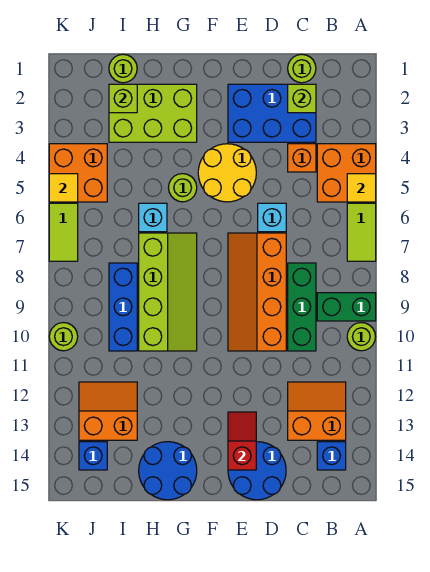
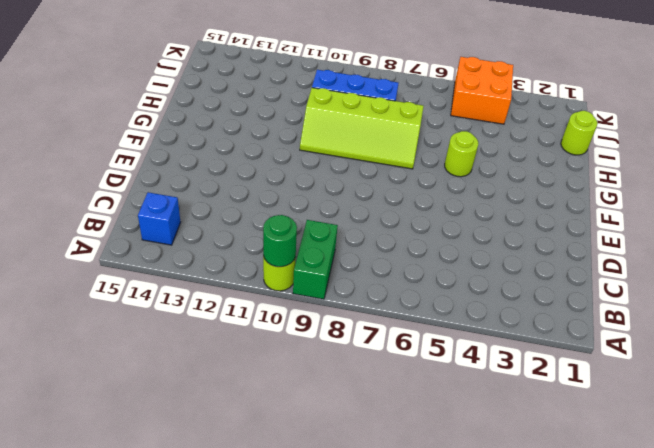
green 1x1 round brick [263,215,297,267] -> none
none -> orange 2x2 brick [317,144,376,202]
none -> lime 1x2 tile [347,203,376,261]
none -> orange 2x2 slope [288,382,346,440]
none -> lime 1x1 round brick [288,54,316,83]

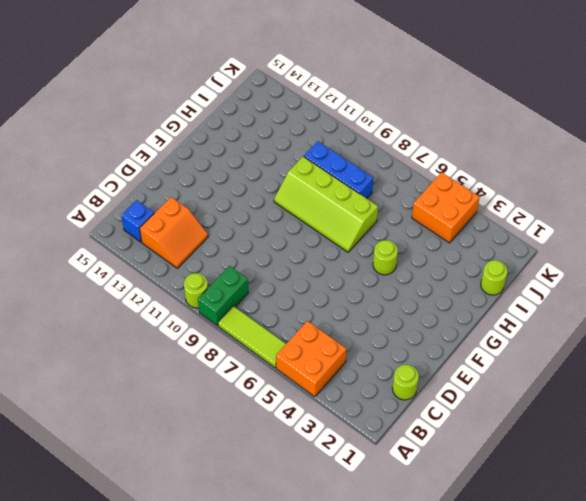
lime 1x3 tile [218,306,286,368] -> lime 1x2 tile [347,203,376,261]
none -> blue 2x3 brick [228,84,316,142]
none -> orange 1x1 brick [288,144,316,172]
none -> green 1x3 brick [288,263,316,351]
none -> cyan 1x1 brick [258,203,286,232]

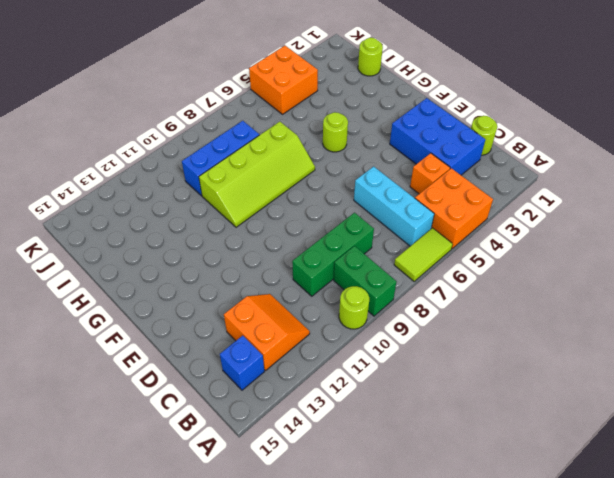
cyan 1x3 brick [354,166,434,246] -> cyan 1x1 brick [258,203,286,232]
none -> orange 2x4 slope [228,233,286,351]
none -> blue 2x2 round brick [228,442,286,500]
none -> yellow 2x2 round brick [198,144,256,202]
none -> lime 2x3 brick [109,84,197,142]

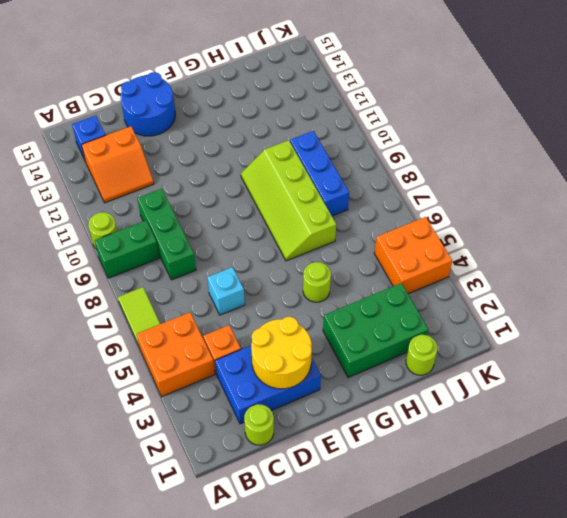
yellow 2x2 round brick [251,317,312,389] -> yellow 2x2 round brick moved to [198,144,256,202]
green 2x3 brick [323,283,428,377] -> lime 2x3 brick [109,84,197,142]
none -> orange 2x4 slope [228,233,286,351]
none -> blue 2x2 round brick [139,442,197,500]
none -> cyan 1x1 brick [139,203,167,232]
none -> orange 2x2 slope [79,382,137,440]

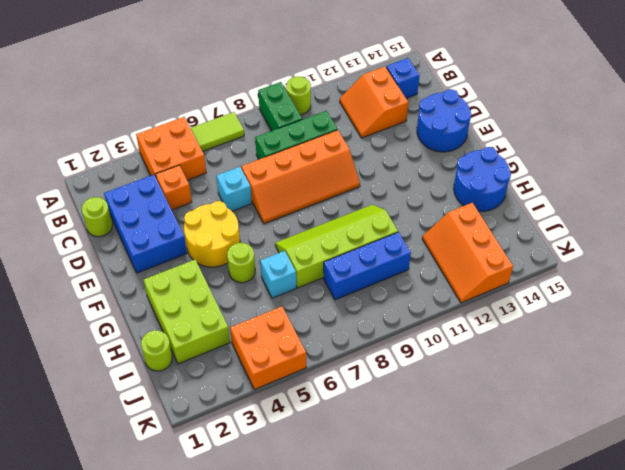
orange 2x3 slope [422,203,513,303] -> orange 2x2 slope [79,382,137,440]
none -> blue 1x1 brick [79,442,107,470]
none -> lime 1x2 tile [49,203,78,261]
none -> lime 1x1 round brick [49,323,78,351]
none -> yellow 1x1 tile [347,174,376,202]

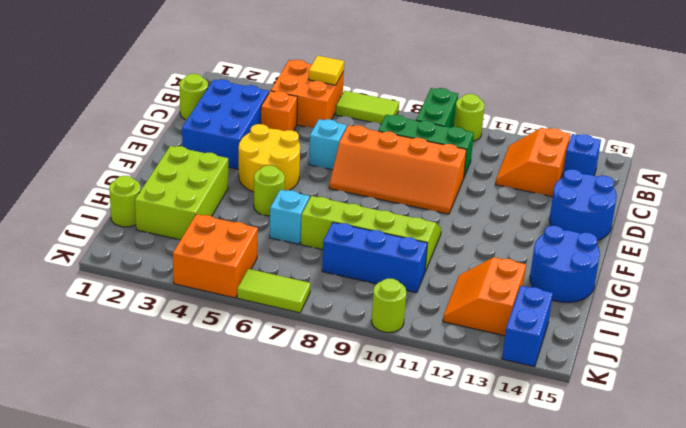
blue 1x2 brick [502,286,553,367] -> blue 1x1 brick [79,442,107,470]
none -> lime 1x1 brick [288,84,316,113]
none -> red 1x2 slope [228,412,256,470]
none -> lime 1x1 brick [109,84,137,113]
none -> yellow 1x1 tile [49,174,78,202]

